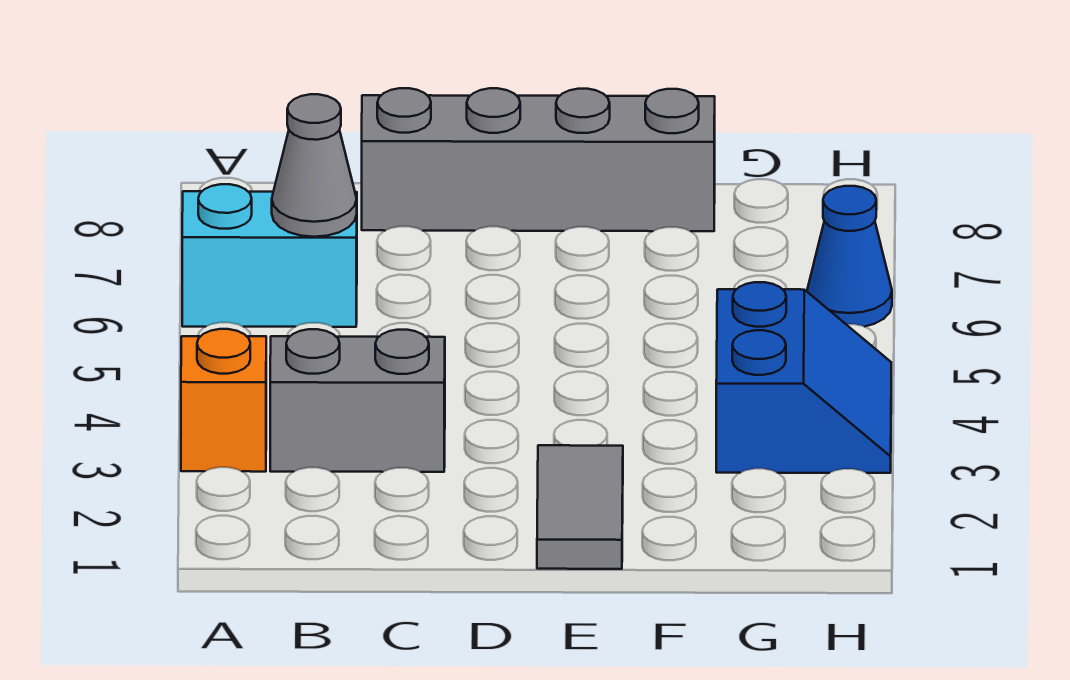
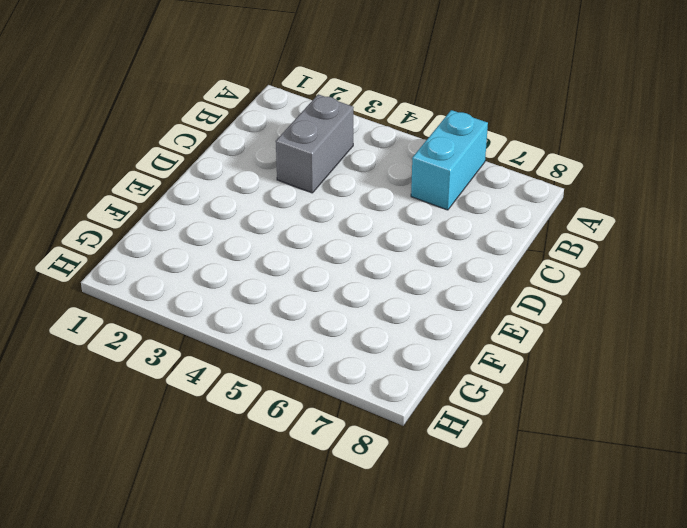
none -> orange 1x1 brick [181,329,266,472]
none -> grey 1x4 brick [362,88,715,231]

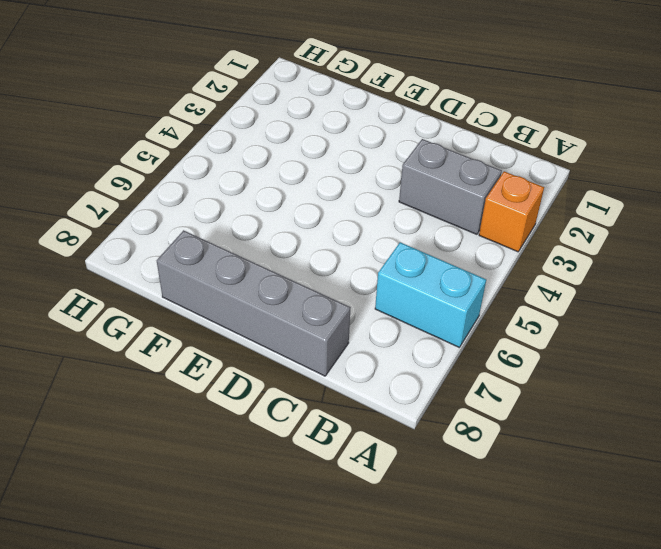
none -> grey 1x2 tile [537,445,623,569]
none -> blue 2x2 slope [716,282,891,473]

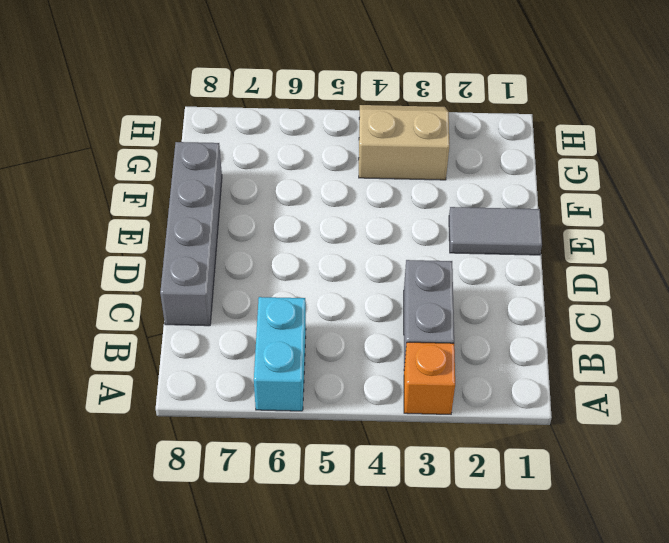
tan 2x2 slope [359,105,449,180] -> blue 2x2 slope [716,282,891,473]
none -> blue 1x1 cone [807,186,892,327]
none -> grey 1x1 cone [272,94,357,237]

